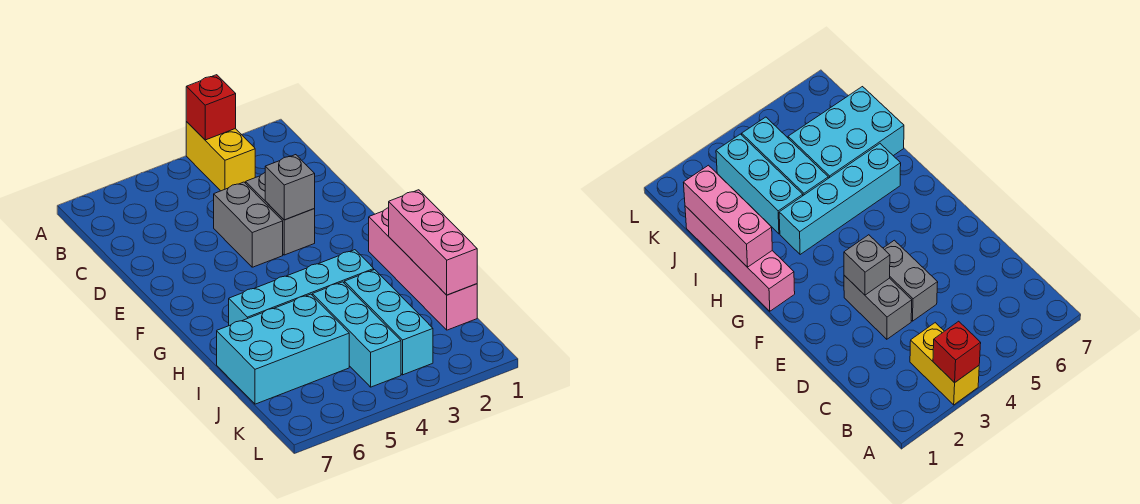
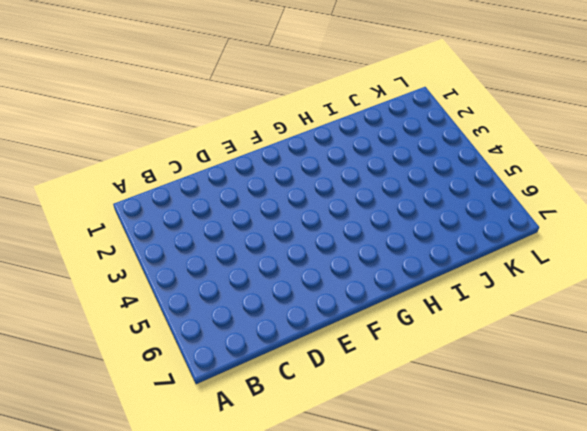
none -> yellow 1x2 brick [186,122,255,191]
none -> grey 1x2 brick [246,173,315,255]

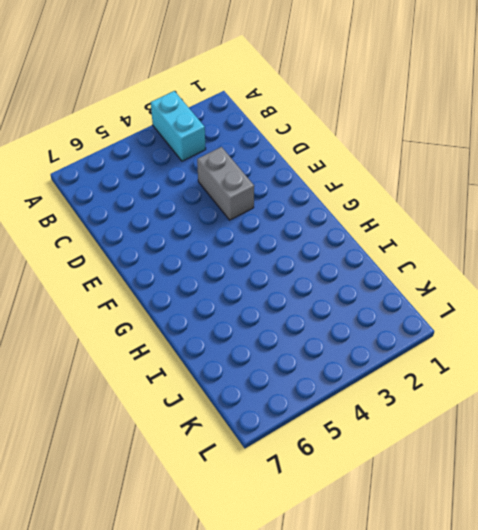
cyan 1x2 brick [151,91,206,161] -> yellow 1x2 brick [186,122,255,191]
none -> grey 1x2 brick [214,182,283,267]
none -> pink 1x4 brick [369,208,477,330]

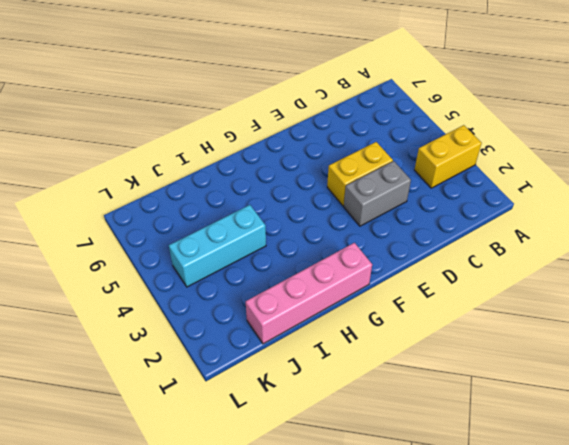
yellow 1x2 brick [327,142,393,206] -> grey 1x2 brick [214,182,283,267]
none -> cyan 1x4 brick [229,250,374,326]
none -> cyan 1x3 brick [344,270,433,375]

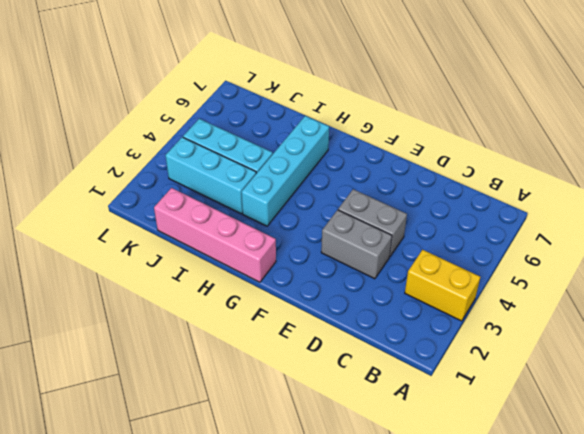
none -> cyan 2x3 brick [217,294,349,404]
none -> red 1x1 brick [186,75,236,140]

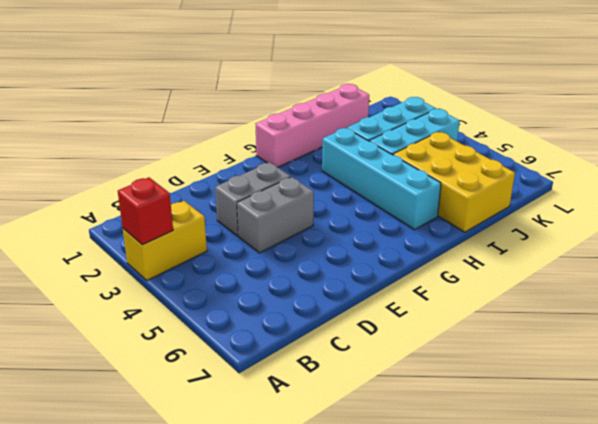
yellow 2x3 brick [393,132,515,232] -> cyan 2x3 brick [217,294,349,404]
none -> grey 1x1 brick [265,155,315,220]
none -> pink 1x3 brick [389,190,477,295]

